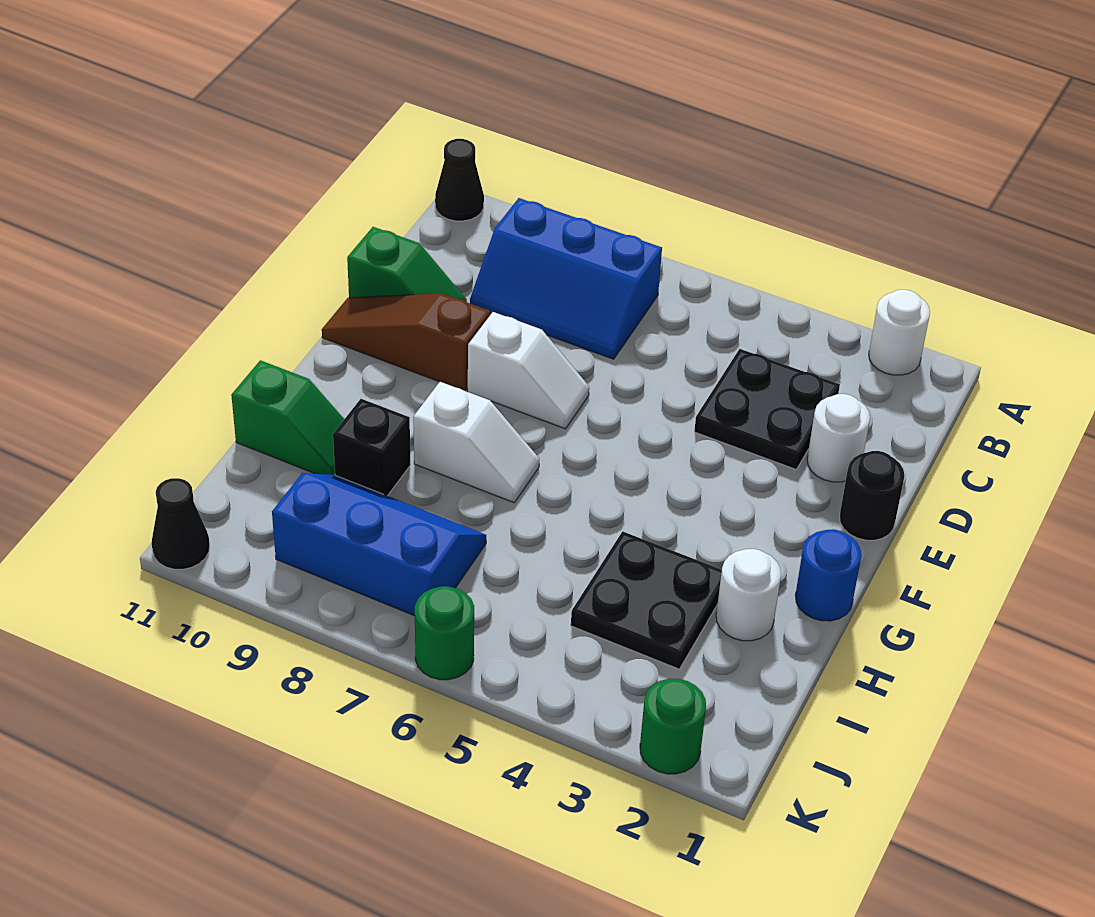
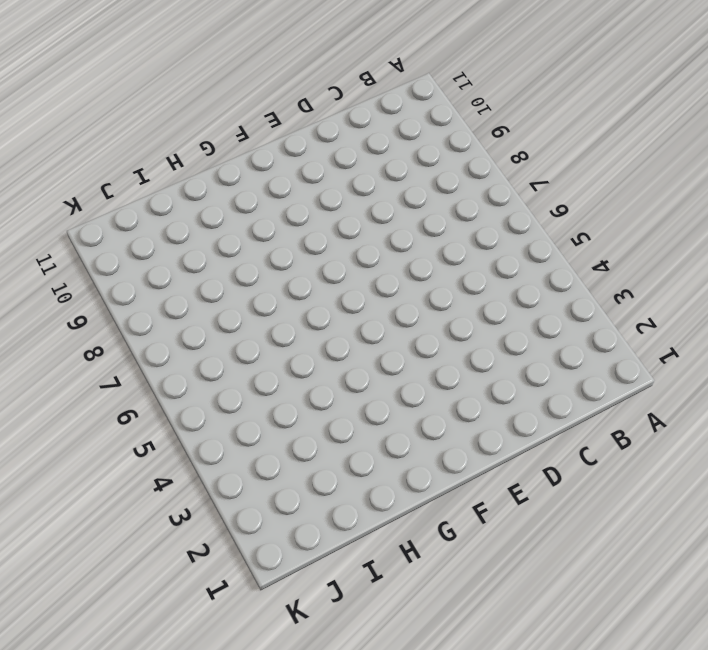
none -> white 1x1 round brick [869,290,930,375]
none -> black 1x1 cone [435,139,484,221]
none -> blue 2x3 slope [470,198,662,359]

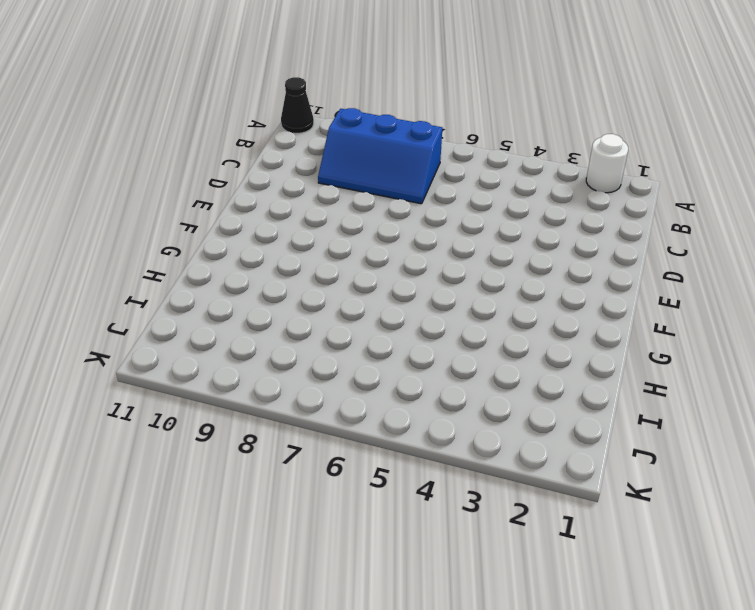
none -> black 2x2 plate [694,349,840,469]
none -> white 1x1 round brick [807,394,870,482]
none -> green 1x2 slope [347,227,467,302]

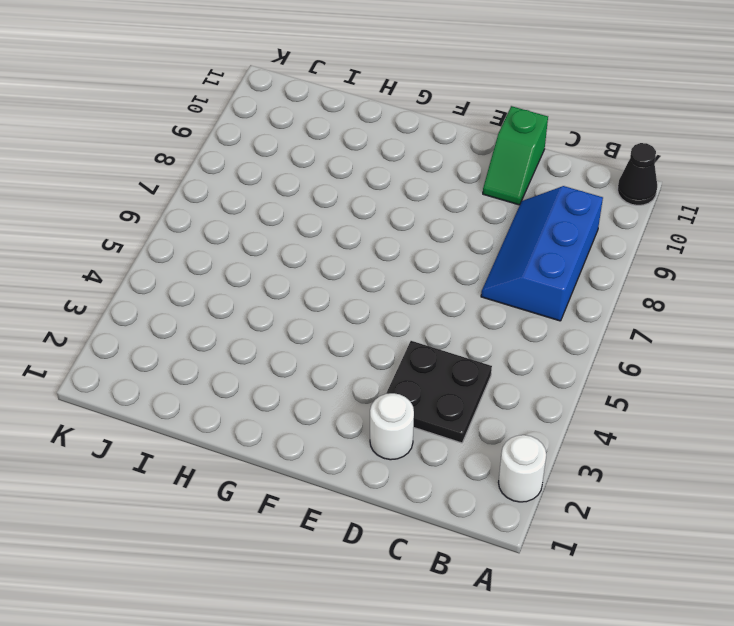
none -> black 1x1 round brick [839,451,904,540]
none -> white 1x2 slope [468,312,589,429]
none -> brown 1x3 slope [322,293,490,391]

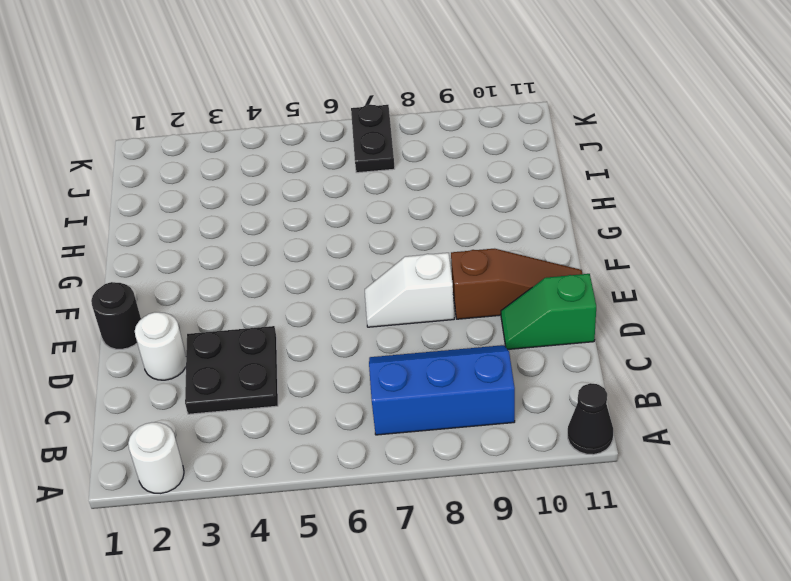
black 1x2 plate [351,105,395,173] -> blue 2x3 slope [272,473,486,616]
none -> blue 1x1 round brick [795,529,861,621]
none -> white 1x2 slope [413,382,539,503]
none -> white 1x1 round brick [716,549,781,641]

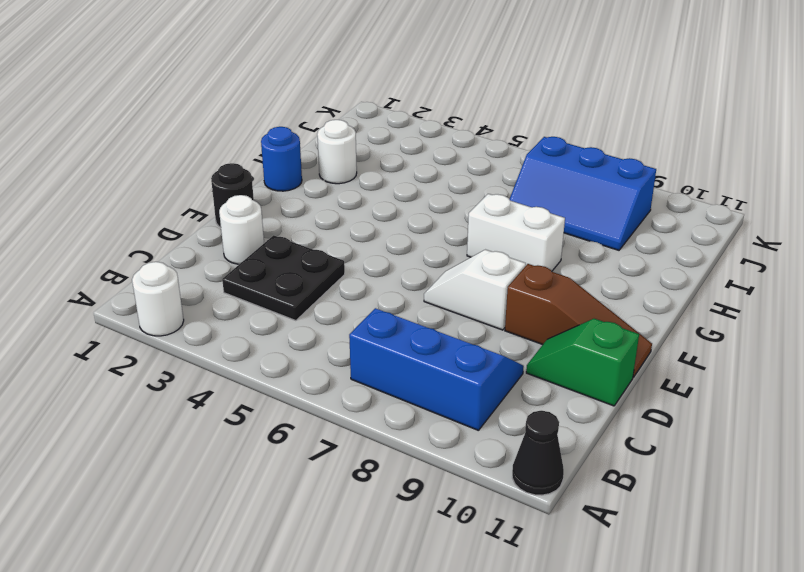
white 1x2 brick [467,194,565,271] -> white 1x2 slope [413,382,539,503]
none -> black 2x2 plate [571,531,722,669]
none -> black 1x1 brick [333,399,411,496]
none -> green 1x2 slope [231,360,344,475]

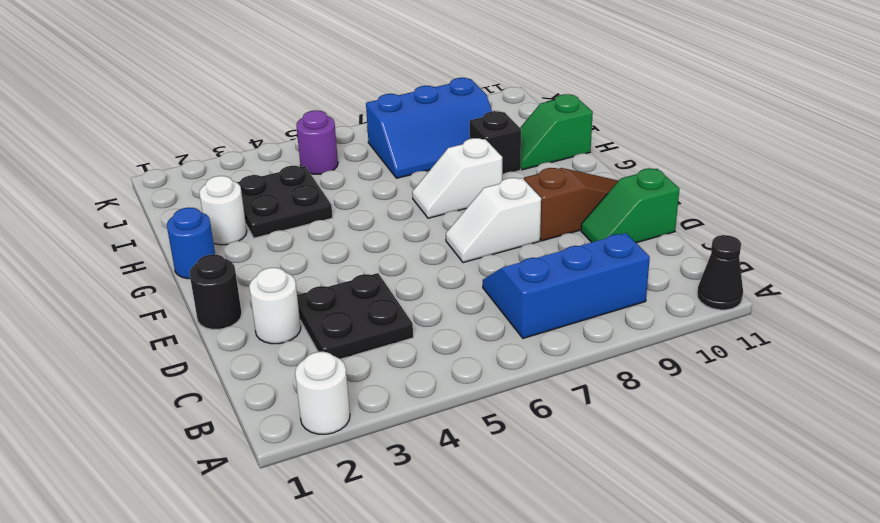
purple 1x1 round brick [296,110,338,174] -> none
none -> green 1x1 round brick [640,679,706,774]
none -> green 1x1 round brick [415,586,474,680]
none -> black 1x1 cone [151,478,210,569]

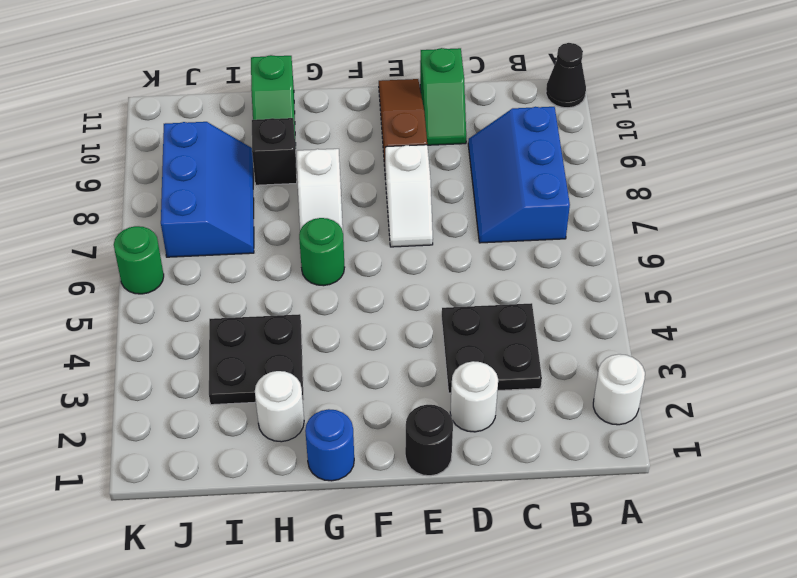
green 1x1 round brick [299,218,345,286] -> green 1x1 round brick moved to [640,679,706,774]
none -> black 1x1 cone [151,478,210,569]

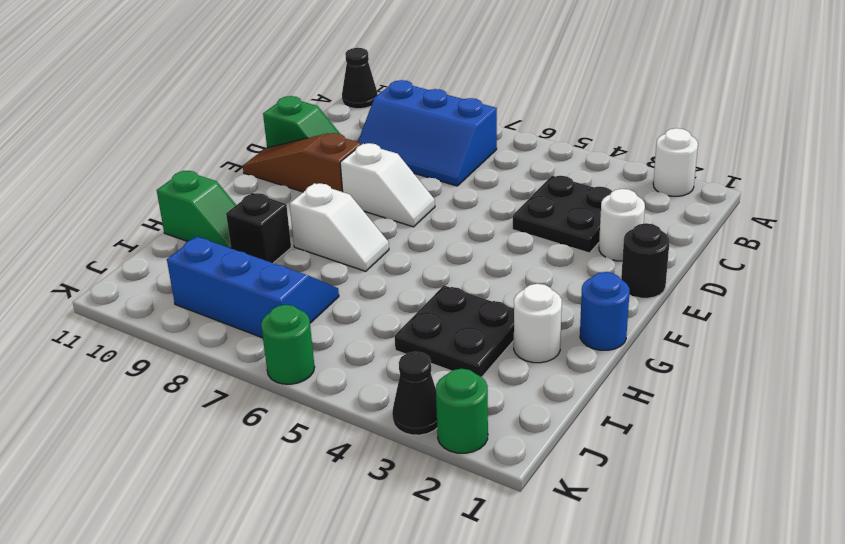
black 1x1 cone [392,352,437,435] -> black 1x1 cone moved to [151,478,210,569]

